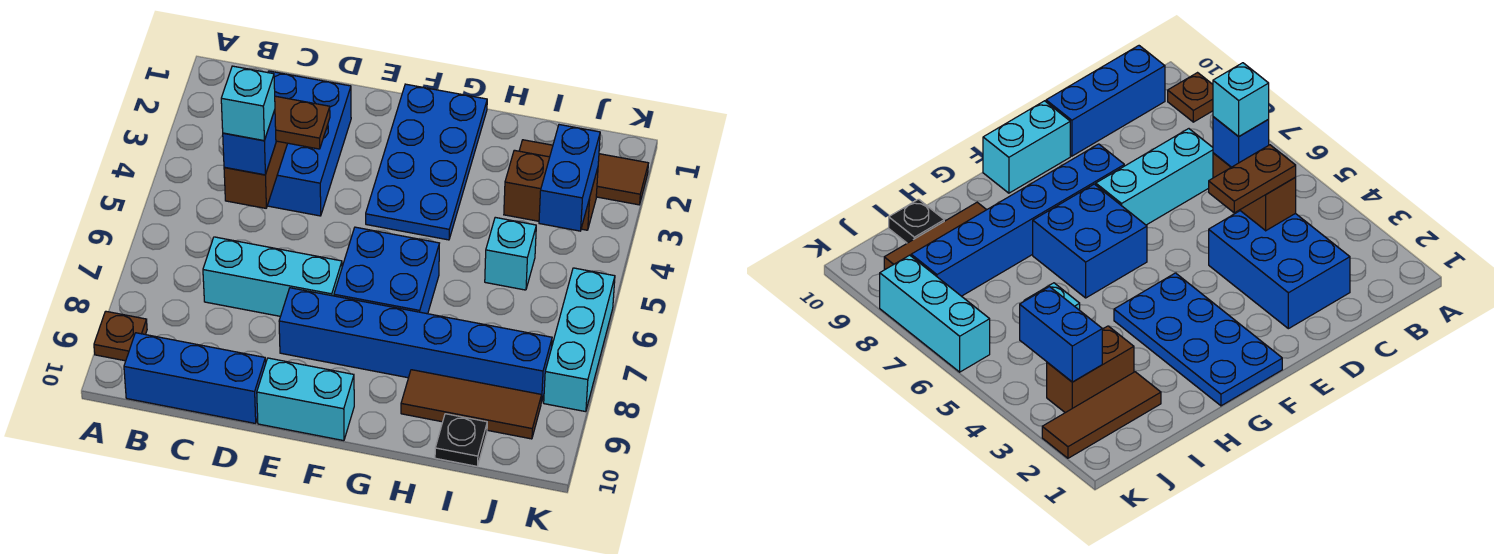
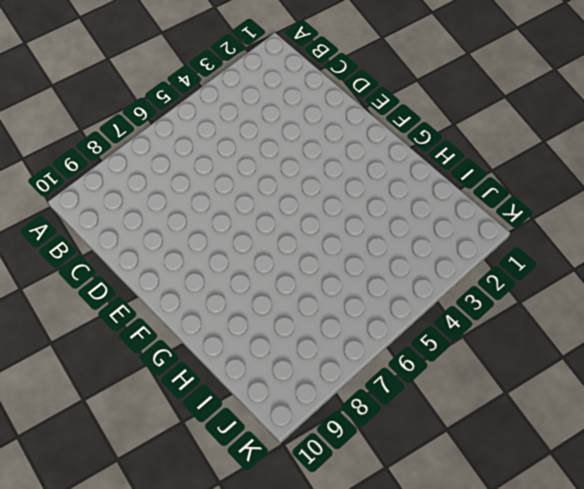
none -> brown 1x1 plate [94,311,147,361]
none -> blue 1x3 brick [124,333,266,423]
none -> blue 2x3 brick [267,71,351,216]

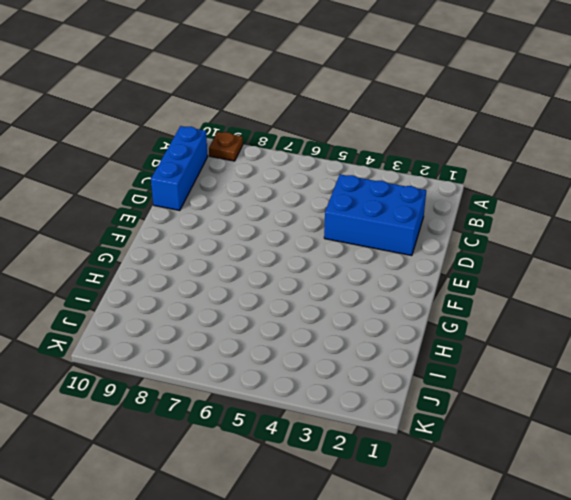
none -> cyan 1x3 brick [203,237,342,316]
none -> blue 1x6 brick [279,288,552,403]
none -> cyan 1x2 brick [257,358,354,441]

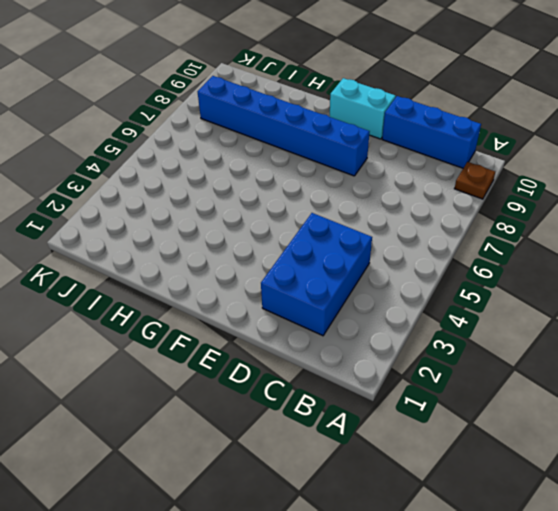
none -> cyan 1x3 brick [203,237,342,316]
none -> blue 2x4 plate [366,84,487,240]
none -> blue 2x2 brick [334,227,439,314]

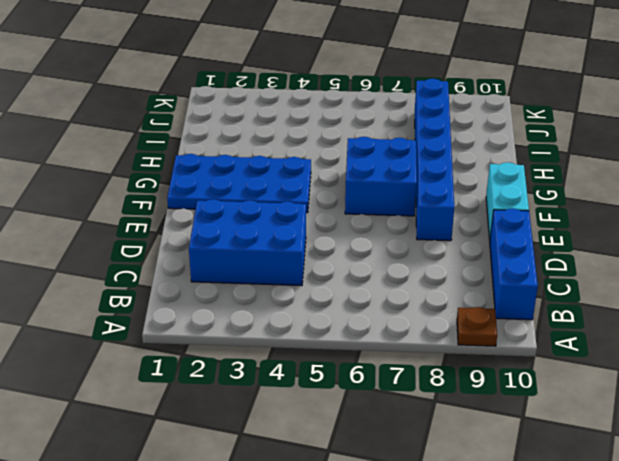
none -> cyan 1x3 brick [203,237,342,316]
none -> brown 1x3 tile [401,370,542,439]
none -> brown 1x3 tile [519,140,648,205]

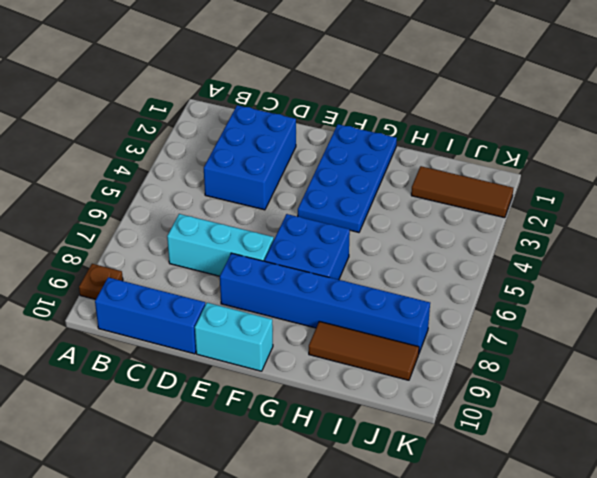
none -> brown 1x2 brick [504,150,598,230]
none -> cyan 1x1 brick [485,217,536,290]
none -> black 1x1 plate [435,414,487,466]

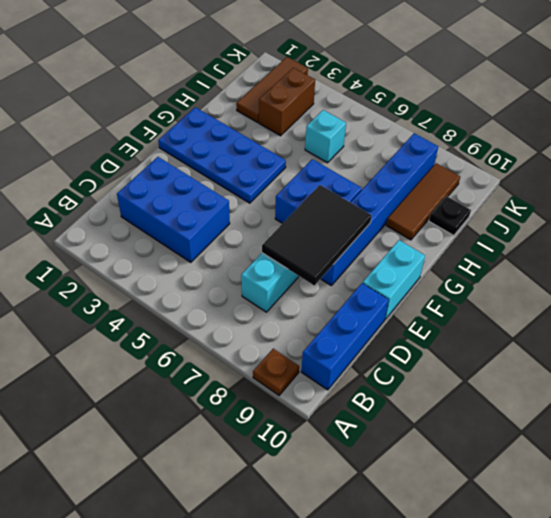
black 2x3 tile [262,185,372,285] -> none
none -> cyan 1x3 brick [544,268,615,412]
none -> brown 1x2 brick [224,141,287,208]
none -> blue 1x2 brick [539,125,600,231]

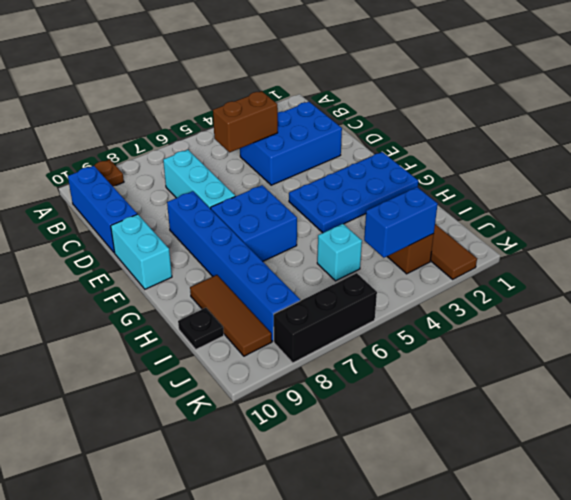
black 1x3 brick [274,273,377,363] -> cyan 1x3 brick [544,268,615,412]
none -> brown 1x2 plate [275,96,330,149]
none -> blue 1x1 brick [223,110,276,175]
none -> cyan 1x1 brick [221,66,275,141]

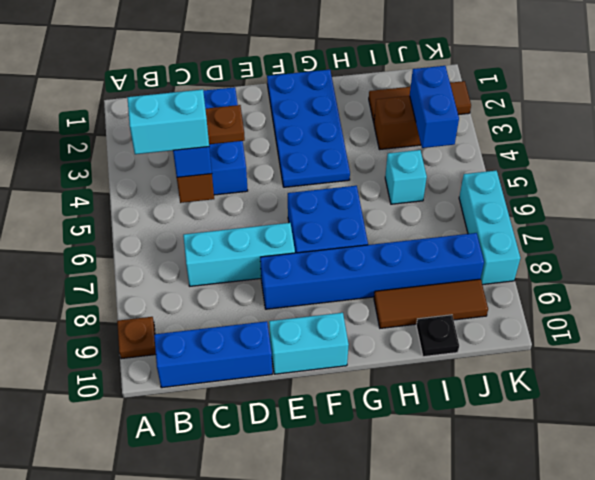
cyan 1x2 brick [127,89,209,154] -> cyan 1x1 brick [221,66,275,141]

